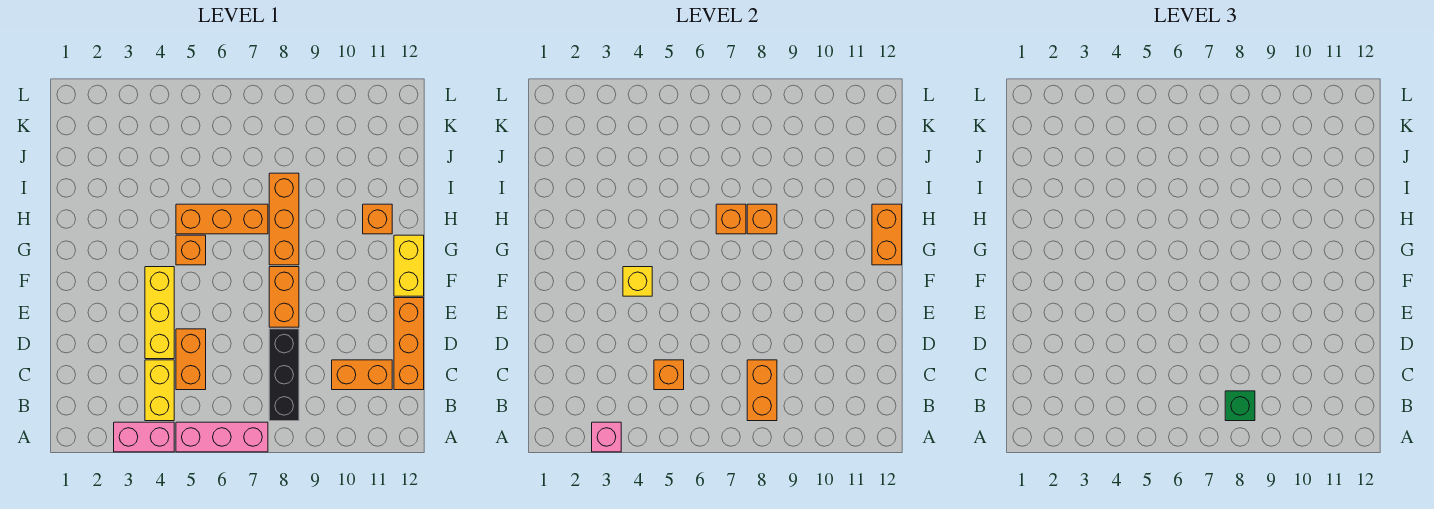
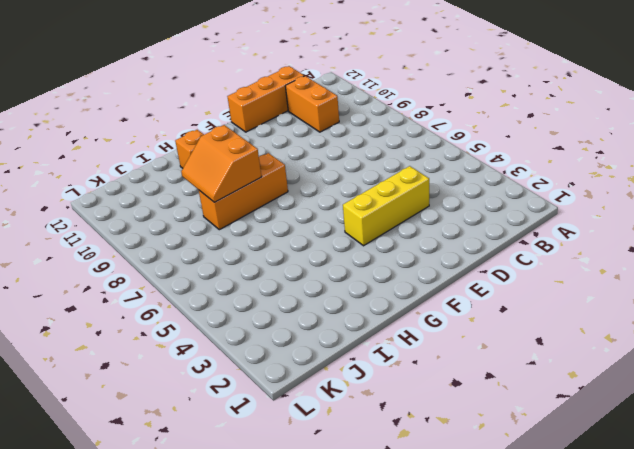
orange 2x2 slope [181,125,262,202] -> orange 1x1 brick [747,204,777,234]
none -> pink 1x2 brick [114,422,174,452]
none -> pink 1x3 brick [176,422,268,452]
none -> yellow 1x2 brick [145,360,174,421]

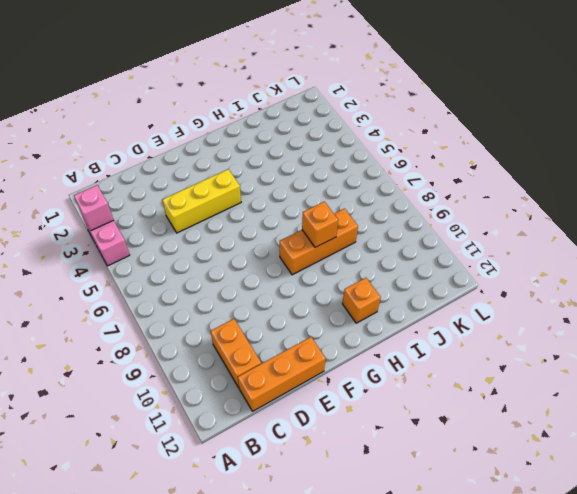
none -> pink 1x3 brick [176,422,268,452]
none -> yellow 1x2 brick [145,360,174,421]
none -> black 1x3 brick [269,329,299,421]

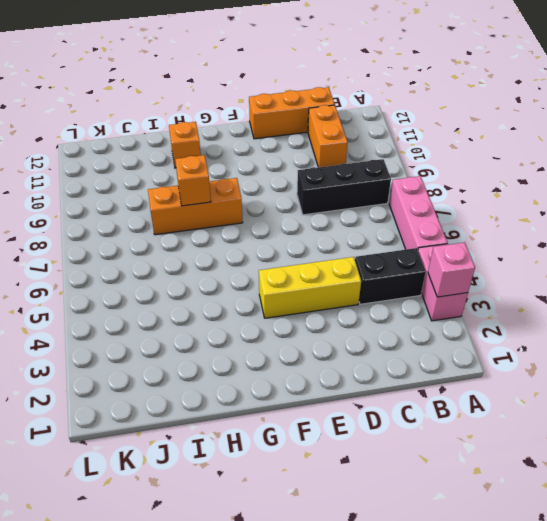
black 1x2 brick [355,248,426,304] -> yellow 1x2 brick [145,360,174,421]
none -> orange 1x2 brick [176,329,206,390]
none -> orange 1x2 brick [269,267,299,327]
none -> yellow 1x2 brick [394,235,424,296]

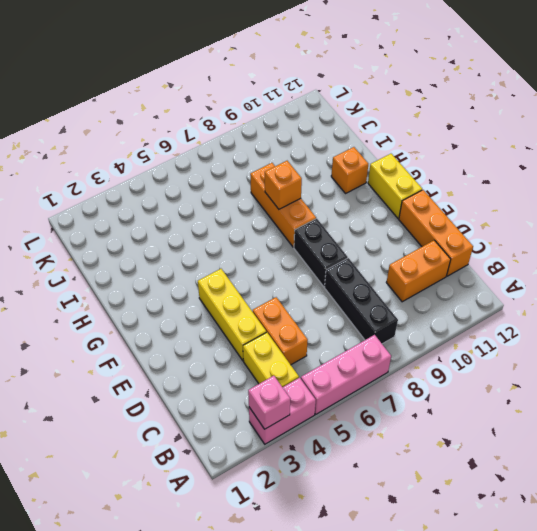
black 1x2 brick [294,219,348,287] -> orange 1x2 brick [269,267,299,327]
none -> orange 1x1 brick [176,235,206,265]
none -> orange 1x3 brick [176,204,268,234]
none -> orange 1x2 brick [747,360,777,421]

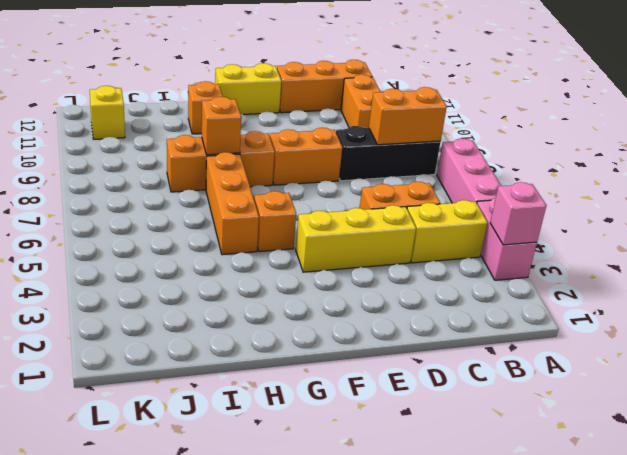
yellow 1x1 brick [90,86,125,139] -> yellow 1x1 brick moved to [623,267,652,296]
none -> orange 1x1 brick [654,360,684,390]
none -> orange 1x2 brick [872,204,902,265]
none -> orange 1x1 brick [716,204,746,234]

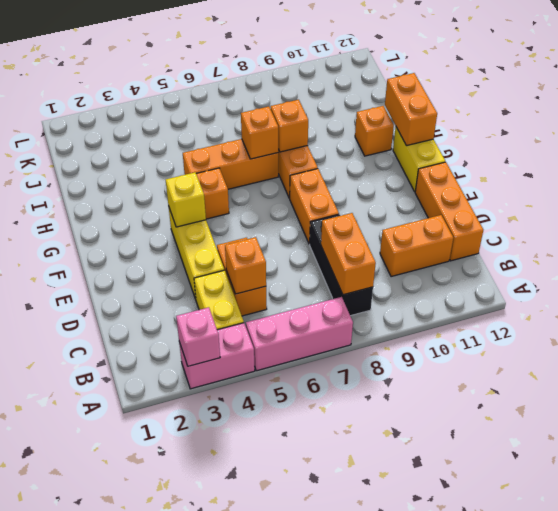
none -> green 1x1 brick [1225,391,1255,421]

